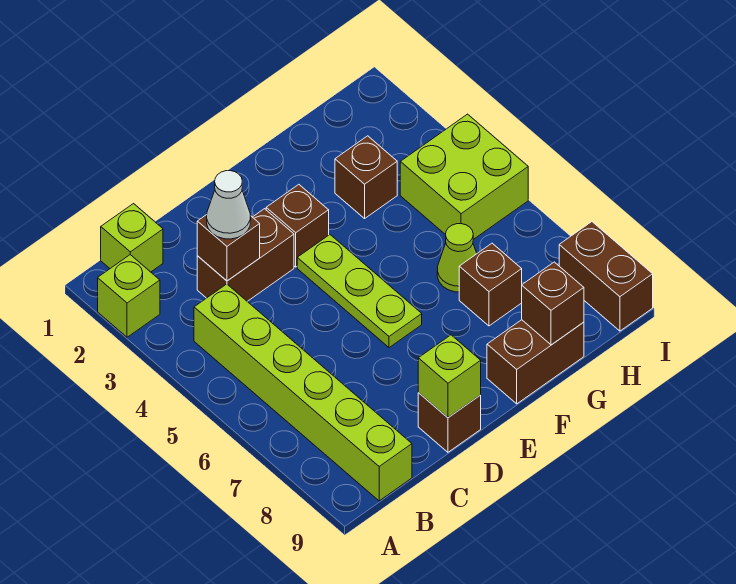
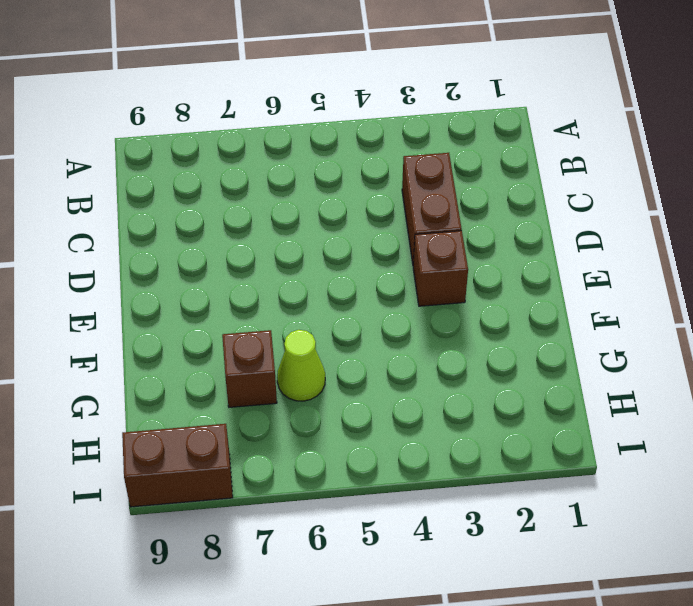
none -> lime 1x1 brick [98,255,160,337]
none -> lime 1x1 brick [101,204,163,272]
none -> lime 1x6 brick [194,284,412,501]

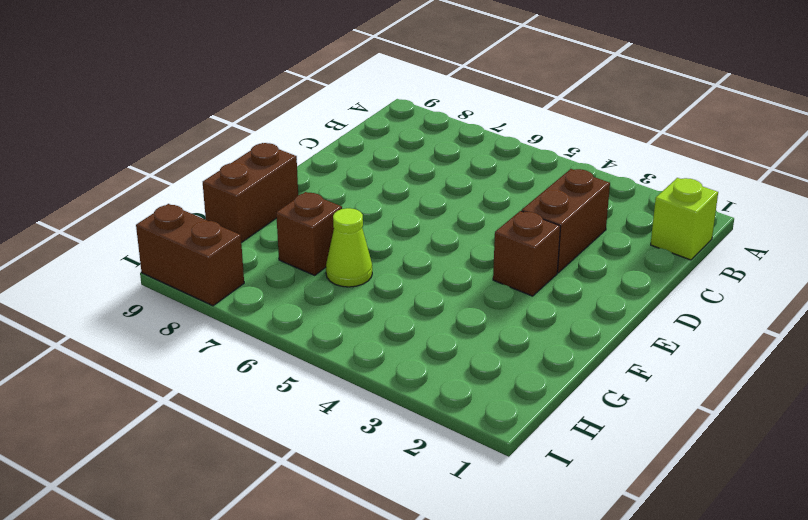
none -> lime 1x1 brick [98,255,160,337]
none -> lime 1x6 brick [194,284,412,501]
none -> brown 1x1 brick [418,393,481,452]

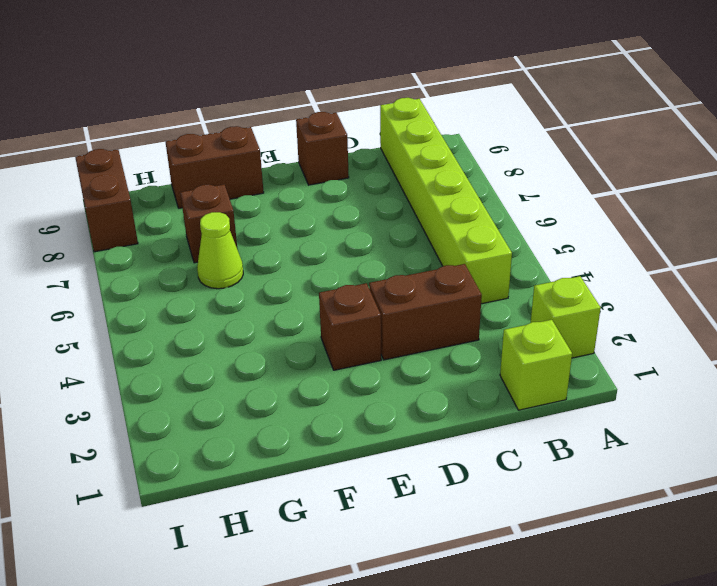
none -> lime 1x3 plate [297,235,422,348]
none -> brown 1x1 brick [335,136,397,218]
none -> lime 2x2 brick [400,114,528,240]

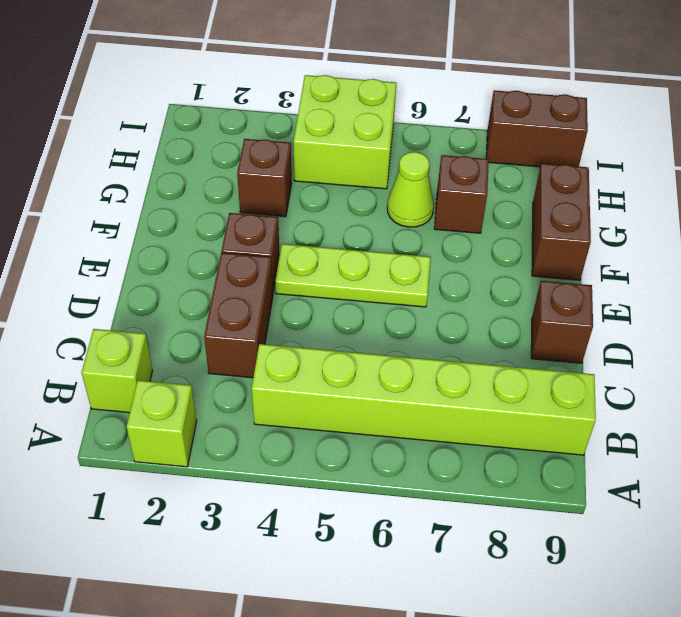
none -> brown 1x1 brick [197,215,260,281]
none -> lime 1x1 brick [418,335,481,418]
none -> brown 1x1 brick [522,262,584,345]

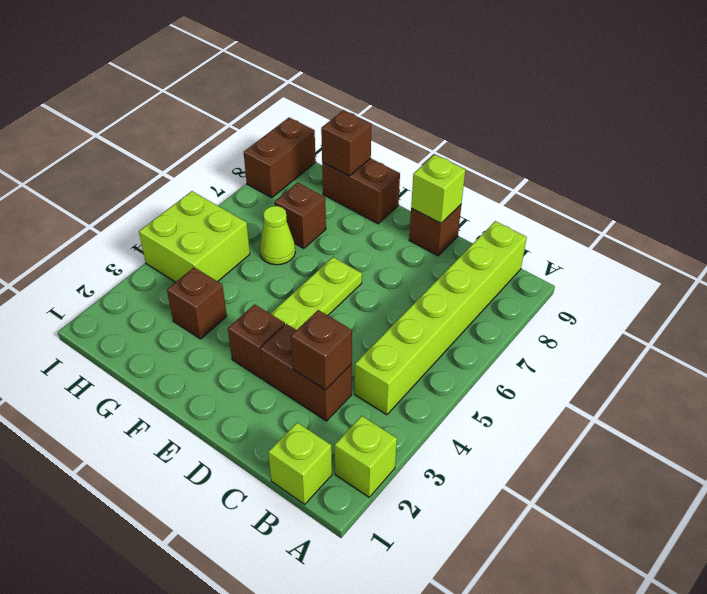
none -> white 1x1 cone [207,171,251,239]

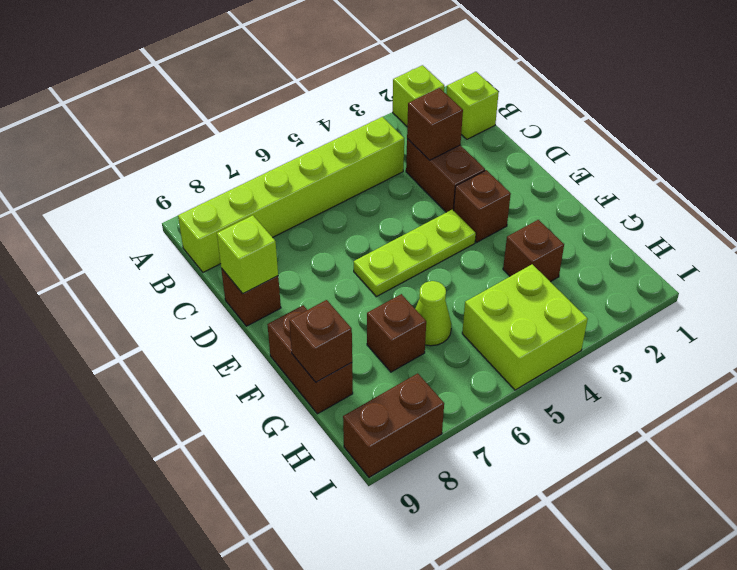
none -> white 1x1 cone [207,171,251,239]

